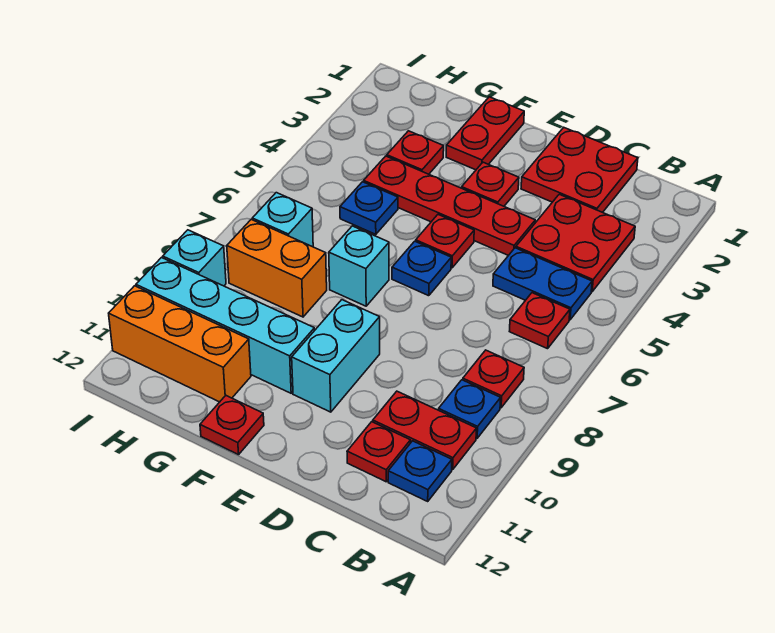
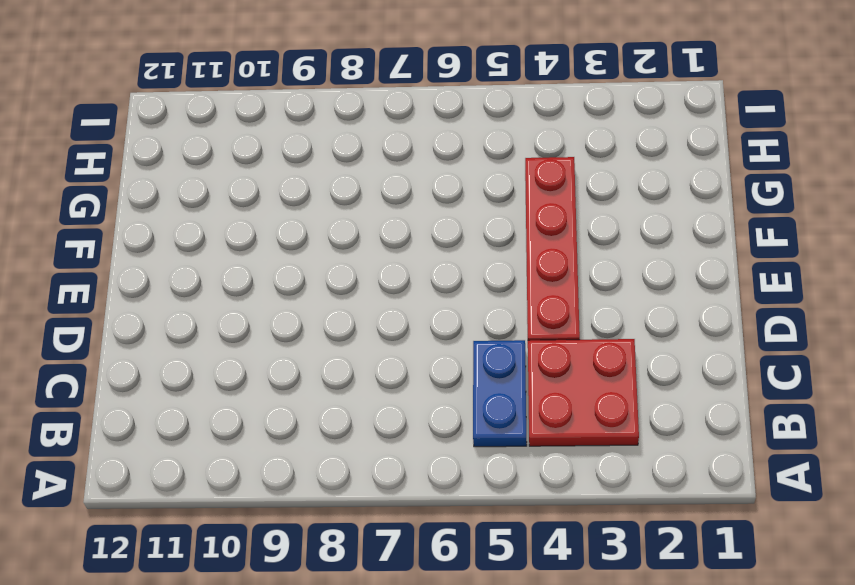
none -> red 1x1 plate [509,293,570,349]
none -> red 1x1 plate [463,350,524,408]
none -> blue 1x1 plate [439,380,501,438]

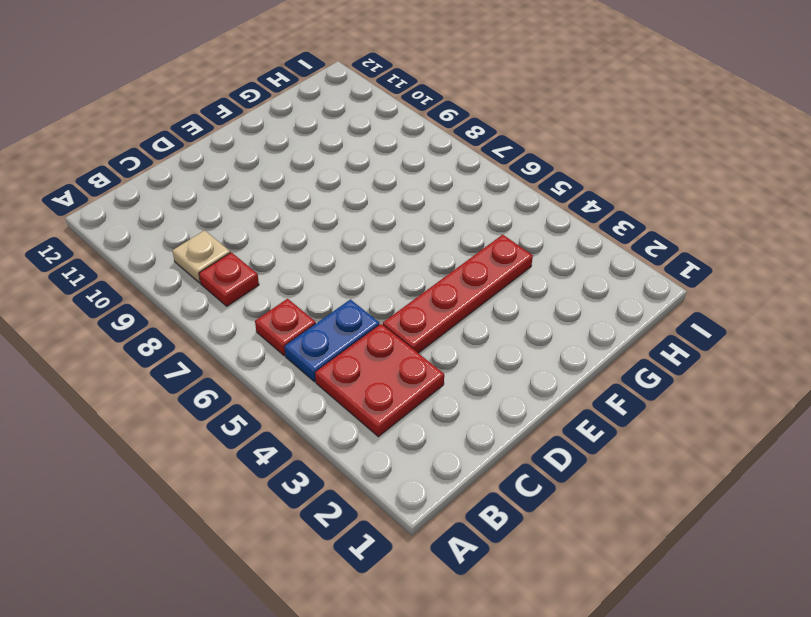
tan 1x1 plate [173,230,230,283] -> blue 1x1 plate [439,380,501,438]
none -> red 1x2 plate [373,391,476,470]
none -> blue 1x1 plate [388,441,452,501]
none -> red 2x2 plate [521,127,638,213]

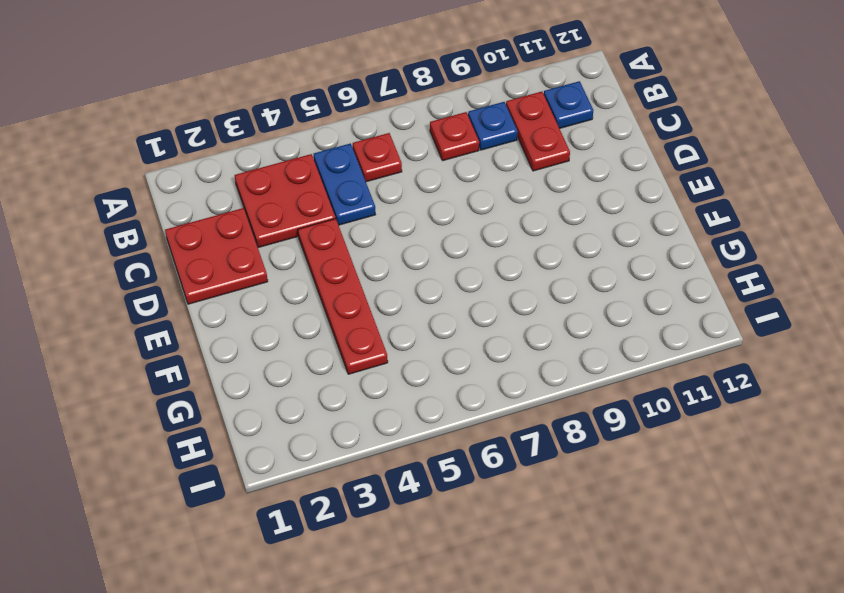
none -> red 1x1 plate [347,422,410,482]
none -> red 1x1 plate [462,162,519,206]
none -> red 1x1 plate [416,215,474,268]

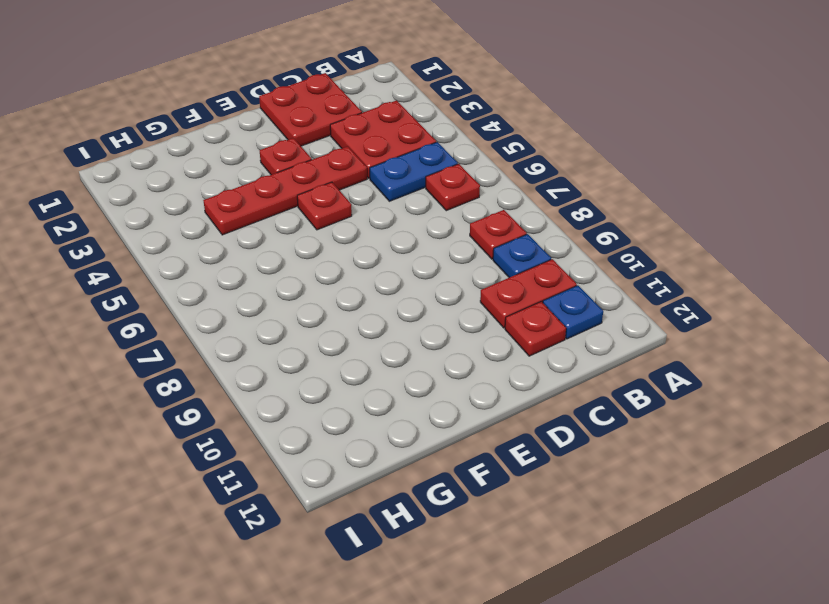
none -> blue 1x1 plate [392,241,451,296]
none -> cyan 1x2 brick [292,300,380,412]
none -> red 1x2 plate [446,97,524,170]

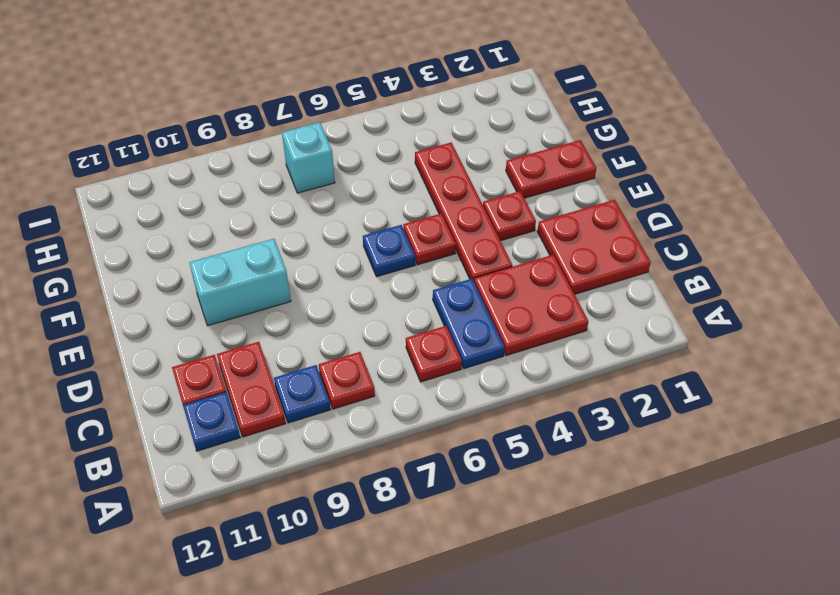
none -> cyan 1x1 brick [329,226,389,306]
none -> cyan 1x4 brick [136,258,315,393]
none -> red 1x1 plate [200,395,264,455]

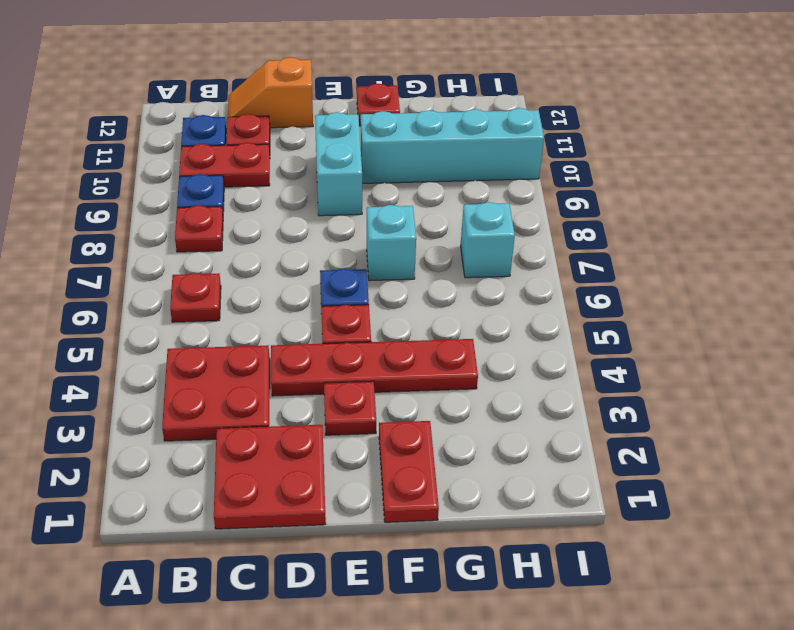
orange 1x2 slope [228,57,313,128] -> none
none -> blue 1x2 plate [493,248,592,320]
none -> red 1x1 plate [387,131,444,174]
none -> blue 1x1 plate [340,182,398,234]

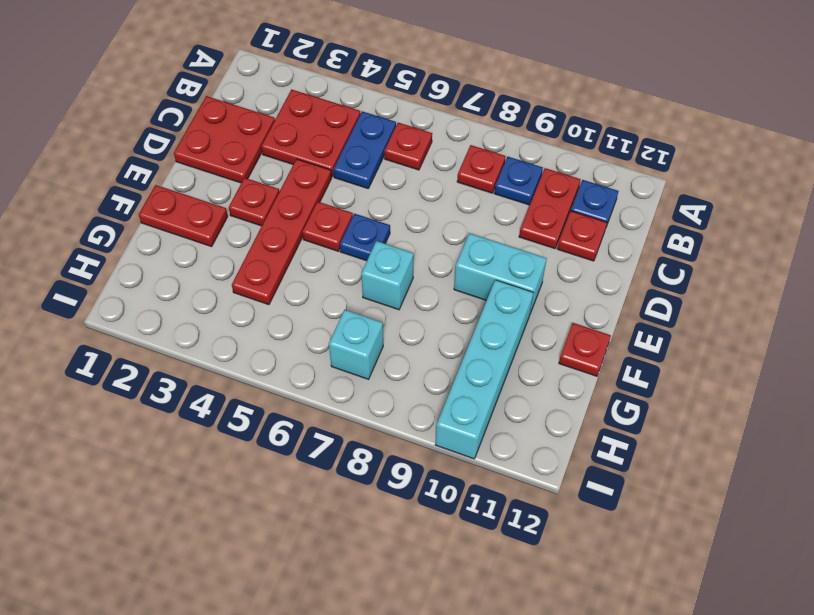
none -> red 1x1 plate [387,131,444,174]
none -> blue 1x1 plate [340,182,398,234]
none -> orange 1x2 brick [227,220,327,317]

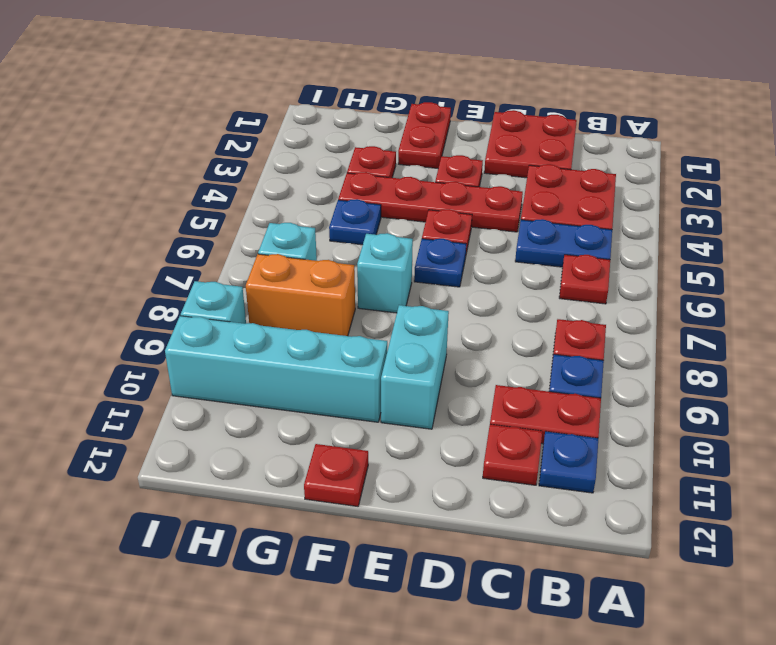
none -> orange 1x3 brick [109,286,251,402]

